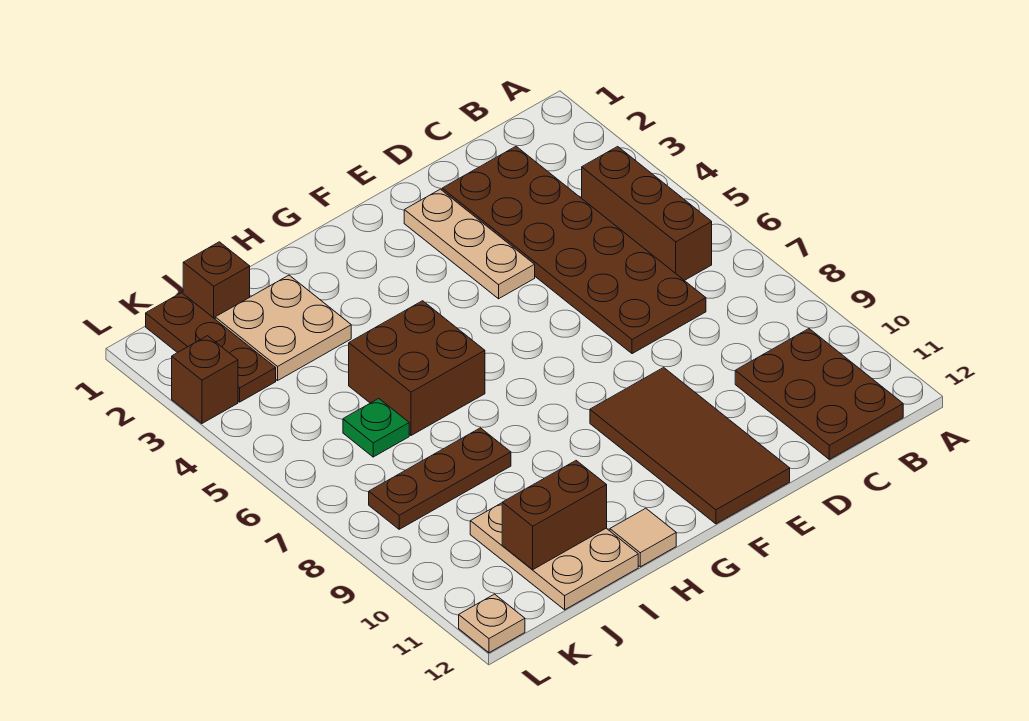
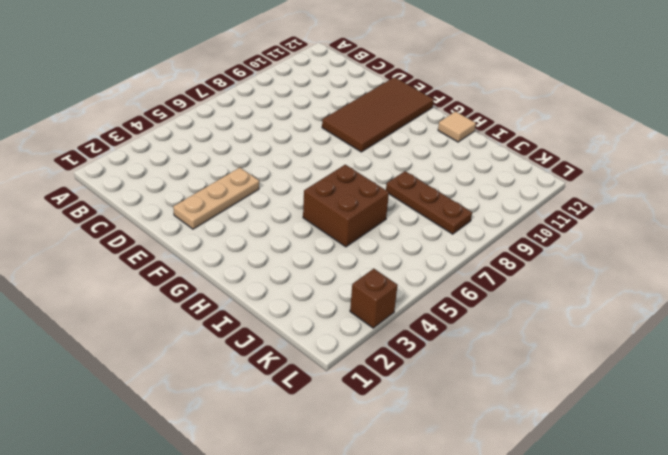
none -> brown 1x3 brick [582,147,712,281]
none -> brown 2x3 plate [735,329,903,459]
none -> brown 2x6 plate [442,147,706,354]

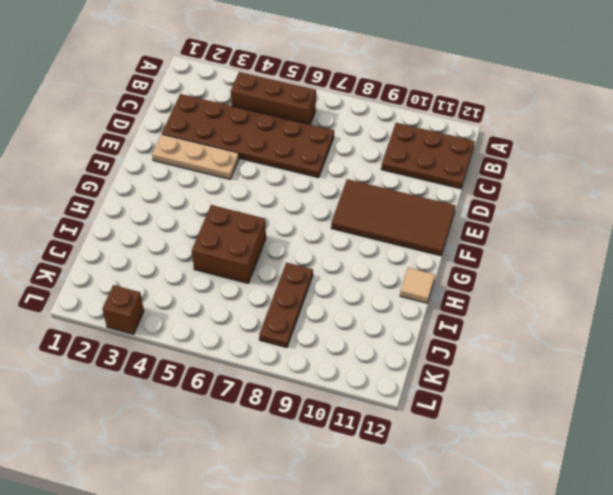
none -> tan 2x2 plate [215,275,351,381]
none -> tan 2x3 plate [470,503,638,610]
none -> brown 1x1 brick [183,242,250,319]

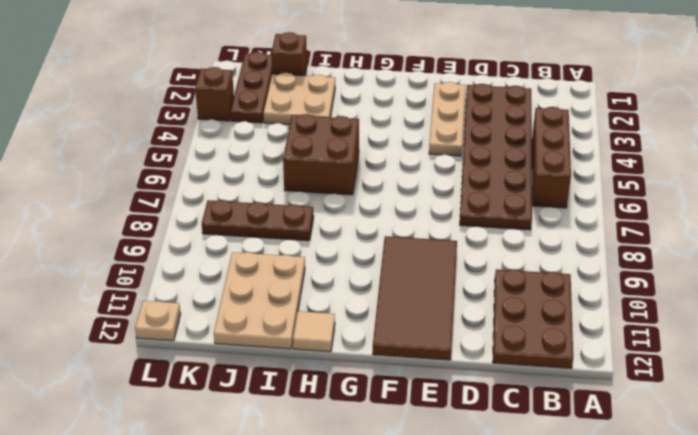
none -> green 1x1 plate [343,399,409,457]
none -> brown 1x2 brick [502,461,607,569]

